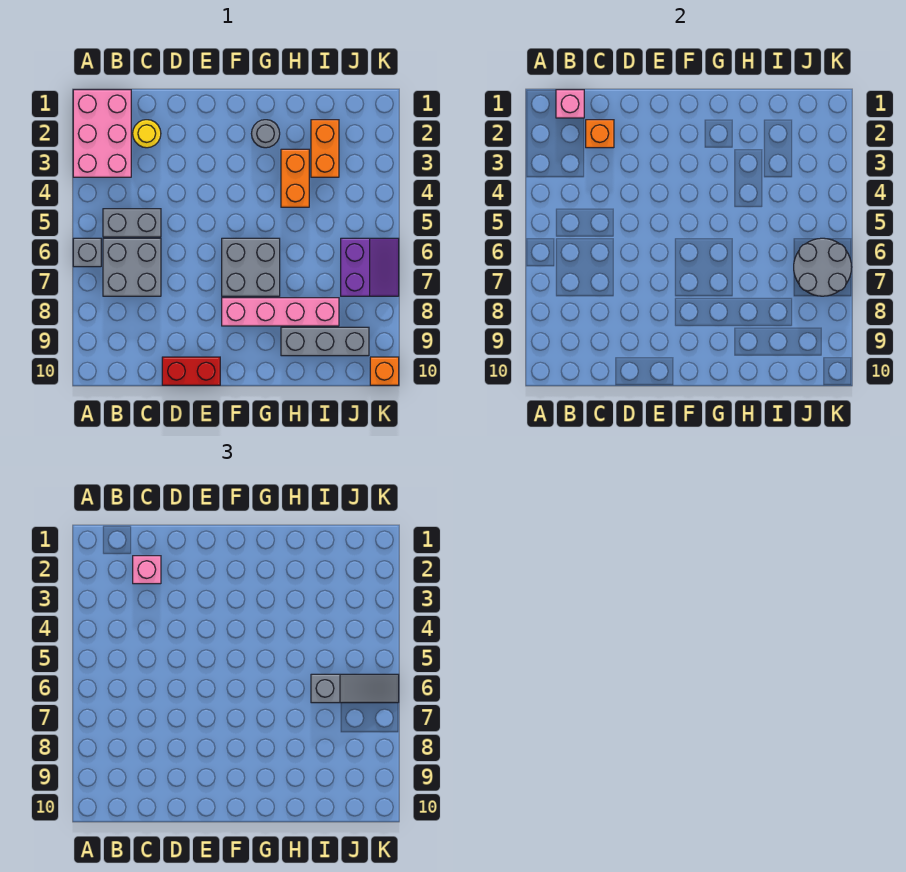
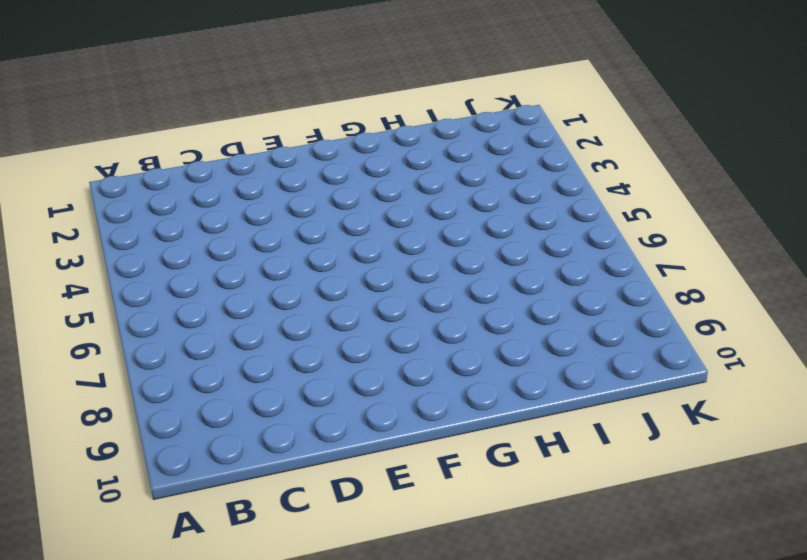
none -> pink 2x3 brick [73,90,131,177]
none -> grey 1x1 brick [73,238,101,267]
none -> grey 1x2 brick [103,209,161,237]

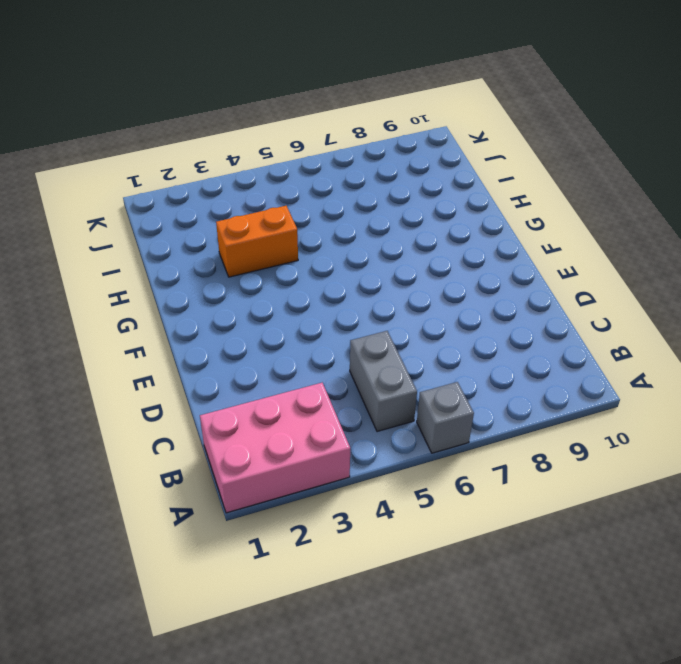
none -> grey 2x2 brick [103,238,161,296]
none -> yellow 1x1 round brick [133,120,161,148]
none -> red 1x2 brick [162,357,220,385]

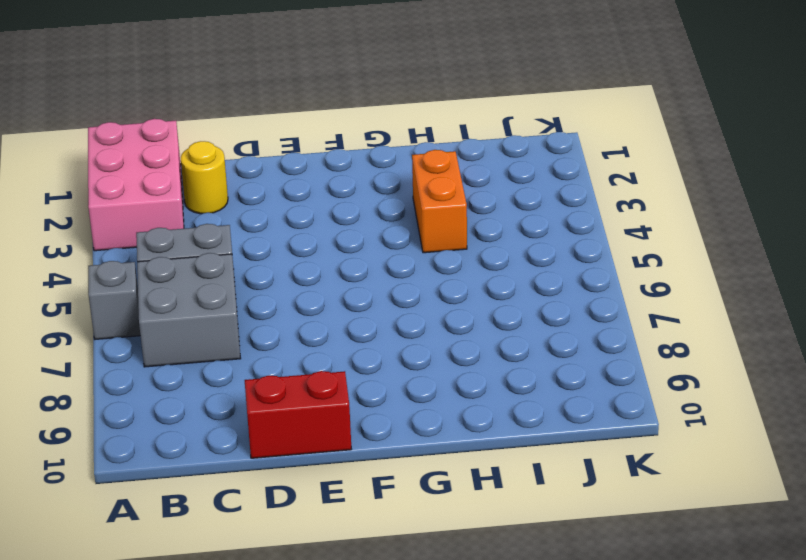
none -> grey 2x2 brick [222,238,280,296]
none -> pink 1x4 brick [222,298,339,326]
none -> grey 1x1 round brick [251,120,280,148]

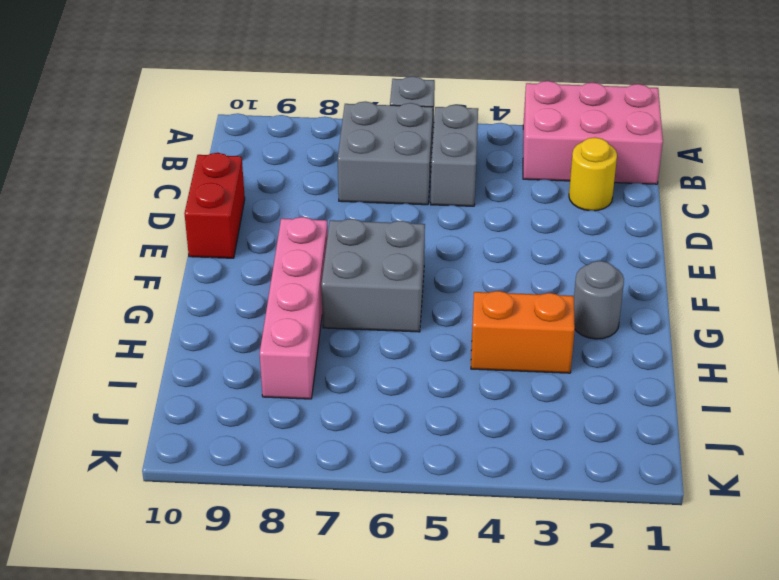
none -> grey 1x3 brick [281,327,369,356]
none -> orange 1x2 brick [311,120,339,177]
none -> purple 2x2 slope [341,238,399,296]

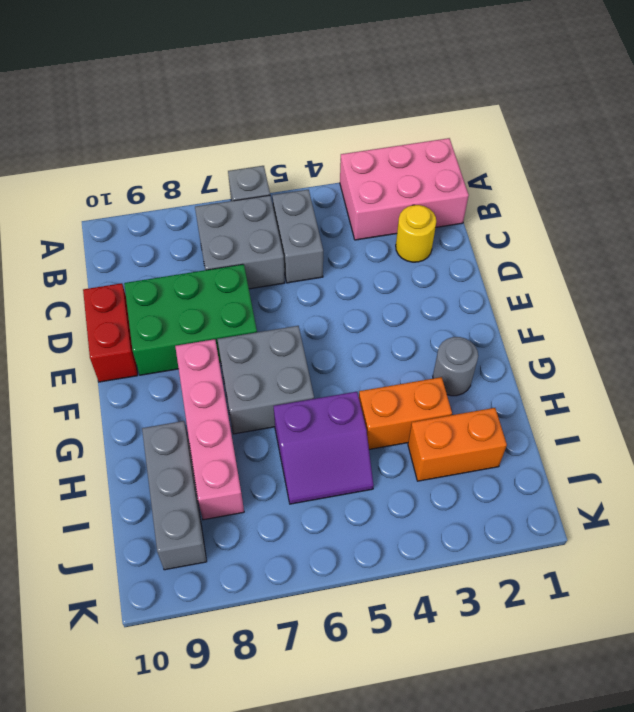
green 2x3 brick [124,264,257,375] -> none
purple 2x2 slope [274,392,374,504] -> purple 2x2 slope moved to [341,238,399,296]
none -> orange 1x1 brick [370,357,399,385]
none -> pink 1x1 brick [556,90,584,118]
none -> orange 1x1 brick [586,120,614,148]

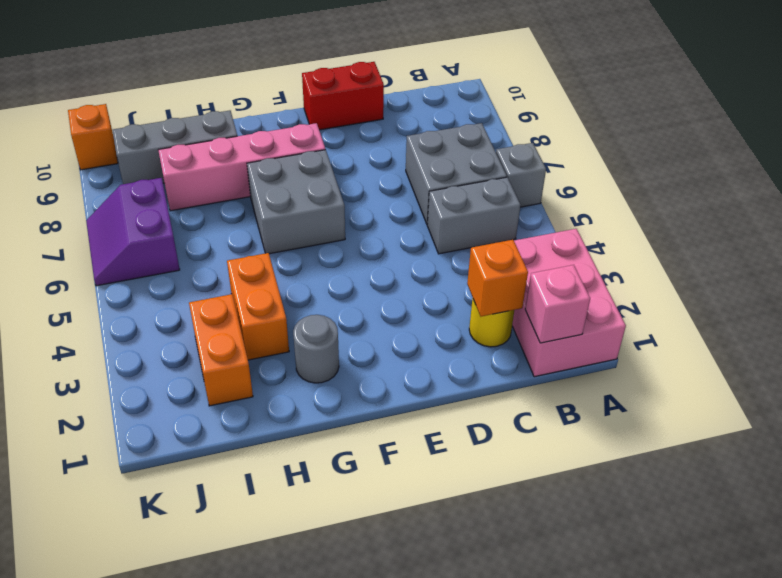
none -> grey 2x2 round brick [794,238,852,296]
none -> pink 1x1 brick [133,556,161,584]
none -> grey 1x3 slope [311,674,399,703]

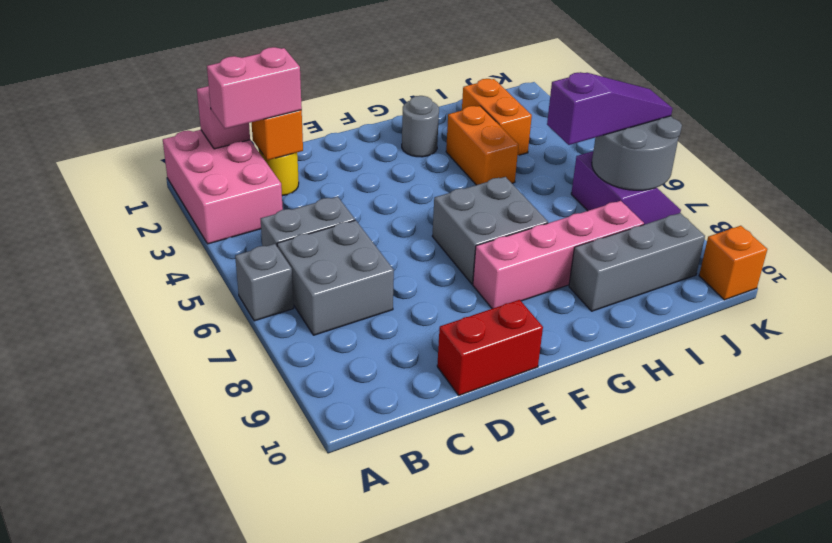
pink 1x2 brick [207,47,302,129] -> pink 1x1 brick [133,556,161,584]
purple 1x3 slope [547,72,673,145] -> grey 1x3 slope [311,674,399,703]

